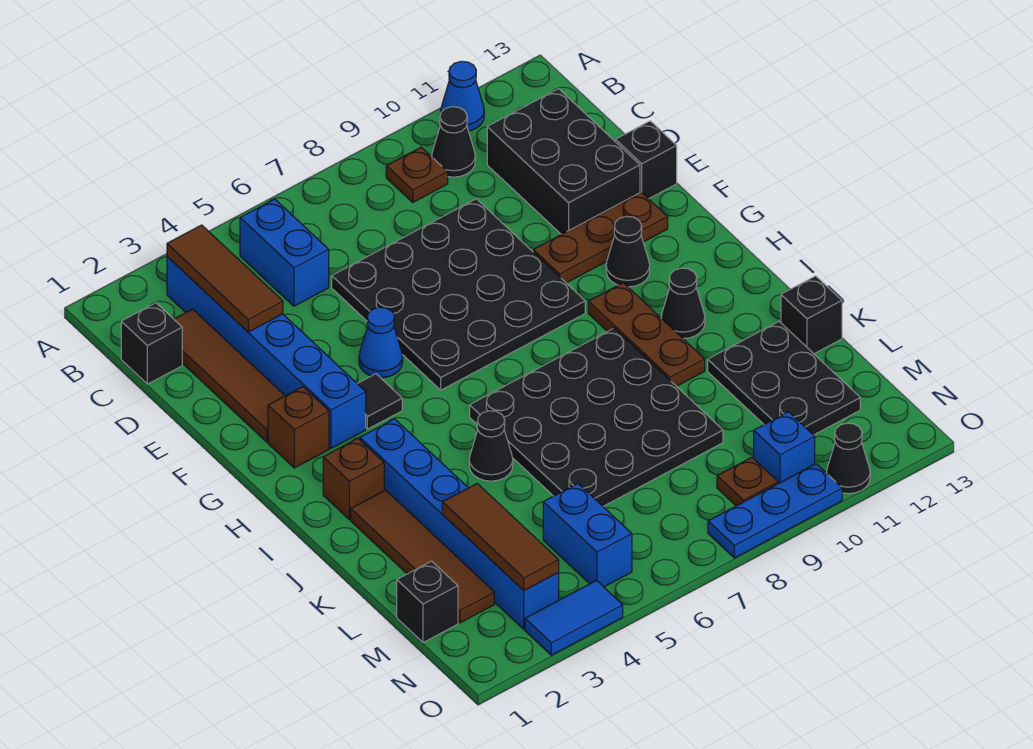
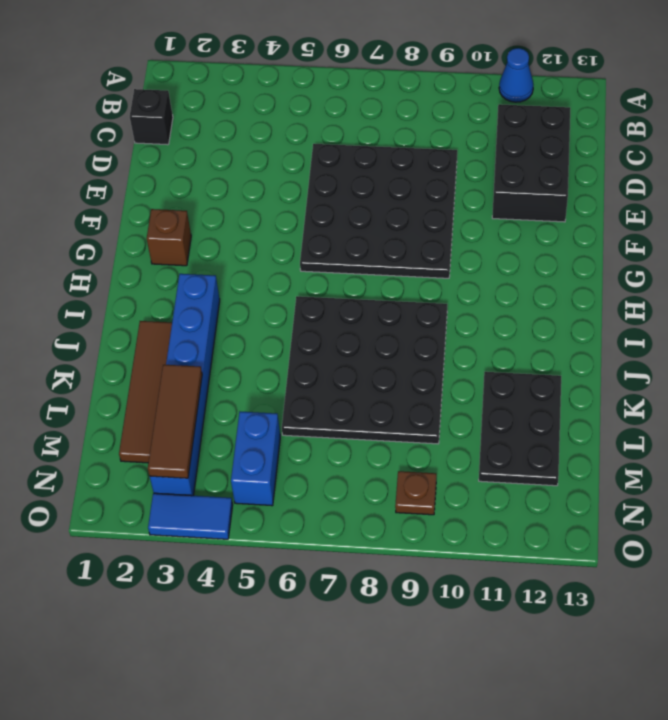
none -> blue 1x6 brick [167,257,366,448]
none -> blue 1x2 brick [240,199,329,306]
none -> brown 1x1 plate [386,147,448,202]
none -> black 1x1 cone [432,107,475,177]

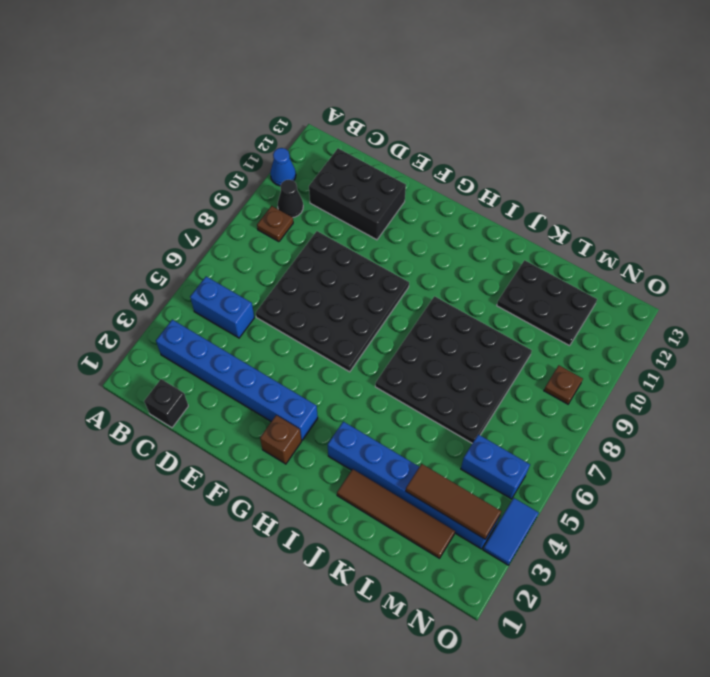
none -> brown 1x4 tile [174,309,285,442]
none -> black 1x1 brick [615,121,677,199]
none -> blue 1x1 cone [359,307,403,378]
none -> brown 1x3 plate [533,192,668,283]

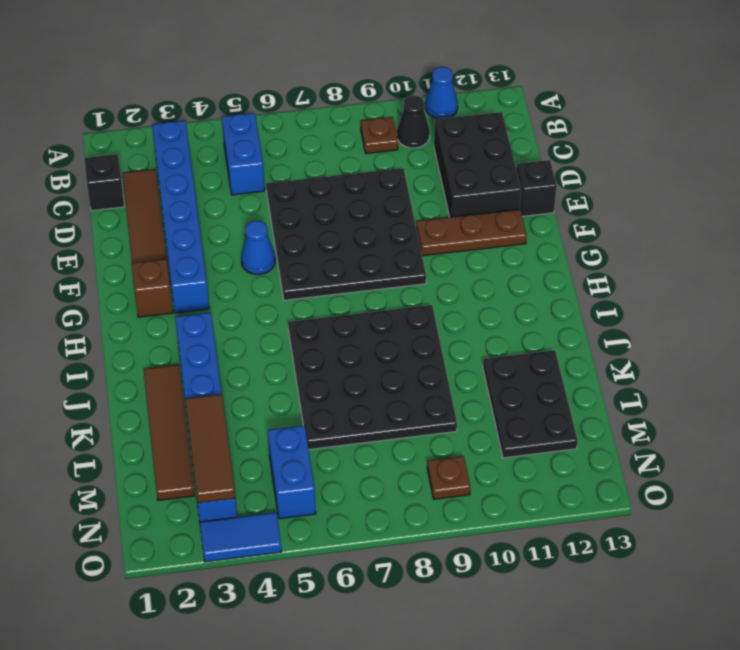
none -> black 1x1 tile [357,374,402,429]
none -> black 1x1 cone [606,216,650,287]
none -> brown 1x3 plate [588,283,705,386]
none -> brown 1x1 brick [323,438,384,520]

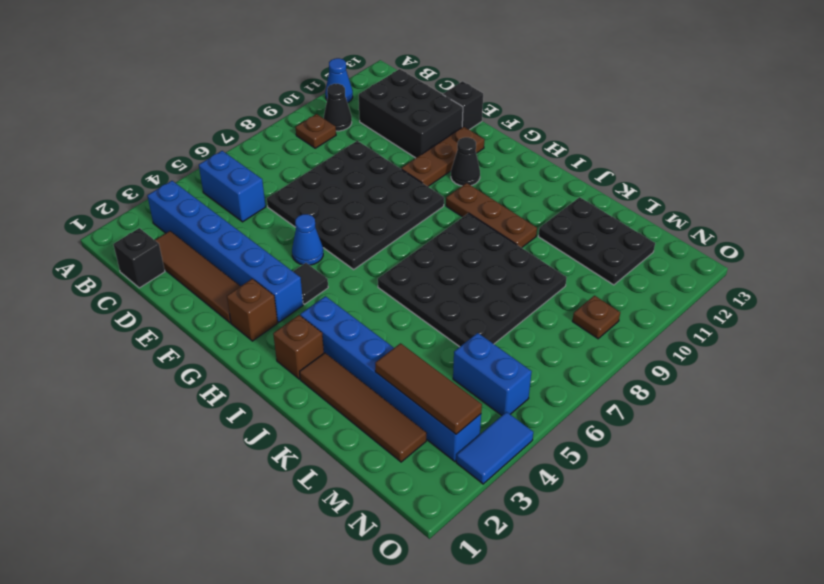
none -> black 1x1 cone [661,268,705,339]
none -> black 1x1 cone [469,411,513,481]
none -> black 1x1 brick [781,276,842,354]
none -> black 1x1 brick [397,561,458,642]

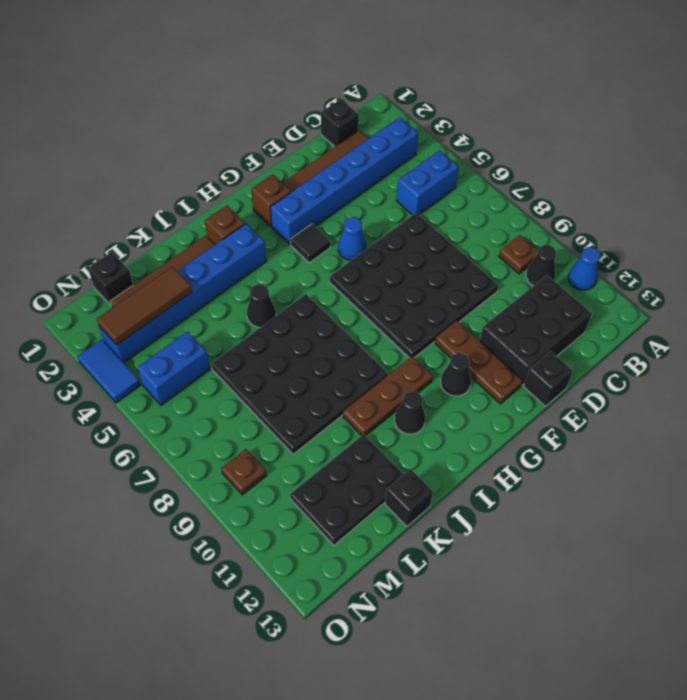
none -> blue 1x1 brick [754,412,815,483]
none -> blue 1x3 plate [708,464,842,558]
none -> black 1x1 cone [827,423,870,494]
none -> brown 1x3 tile [167,225,283,332]

